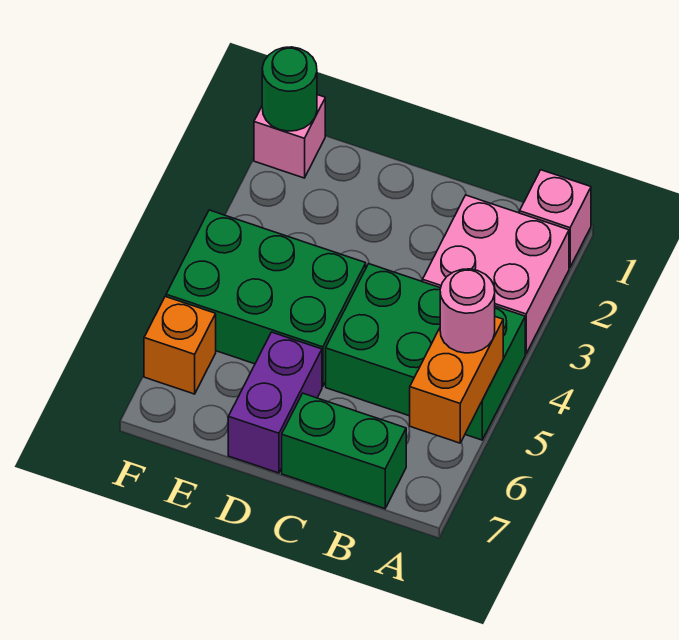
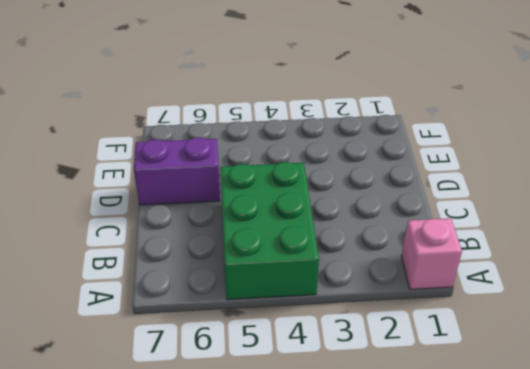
none -> pink 2x2 brick [423,195,569,354]
none -> green 1x2 brick [282,393,406,509]

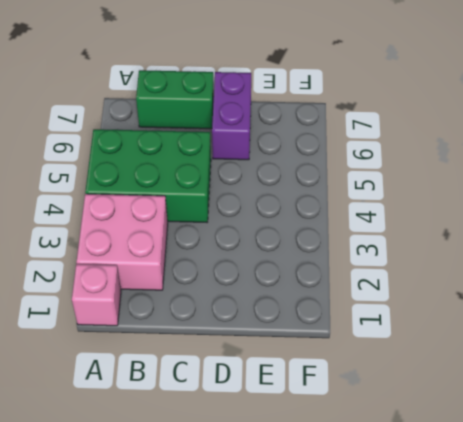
none -> green 2x3 brick [166,210,366,387]
none -> pink 1x1 brick [254,95,325,178]

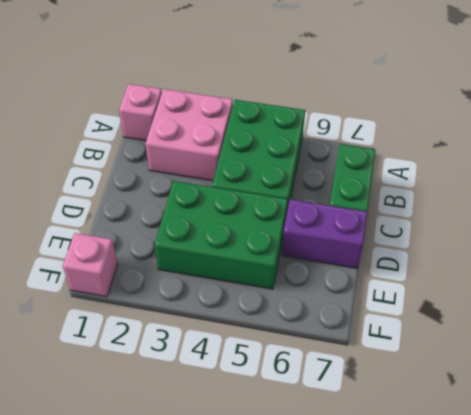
green 2x3 brick [155,181,288,289] -> green 2x3 brick turned to [166,210,366,387]
none -> orange 1x1 brick [144,297,216,394]
none -> orange 1x2 brick [410,317,503,443]

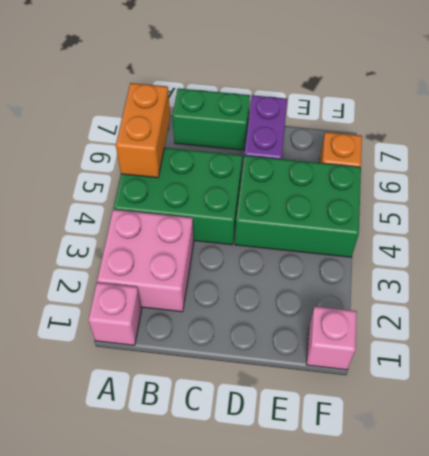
none -> green 1x1 round brick [262,47,317,131]
none -> pink 1x1 round brick [440,269,495,353]

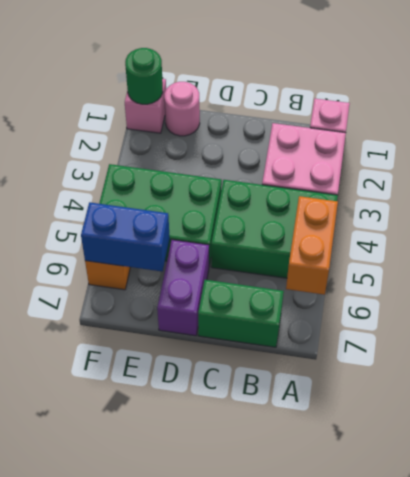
pink 1x1 round brick [164,82,200,136] -> pink 1x1 round brick moved to [440,269,495,353]
blue 1x2 brick [81,202,170,272] -> none

